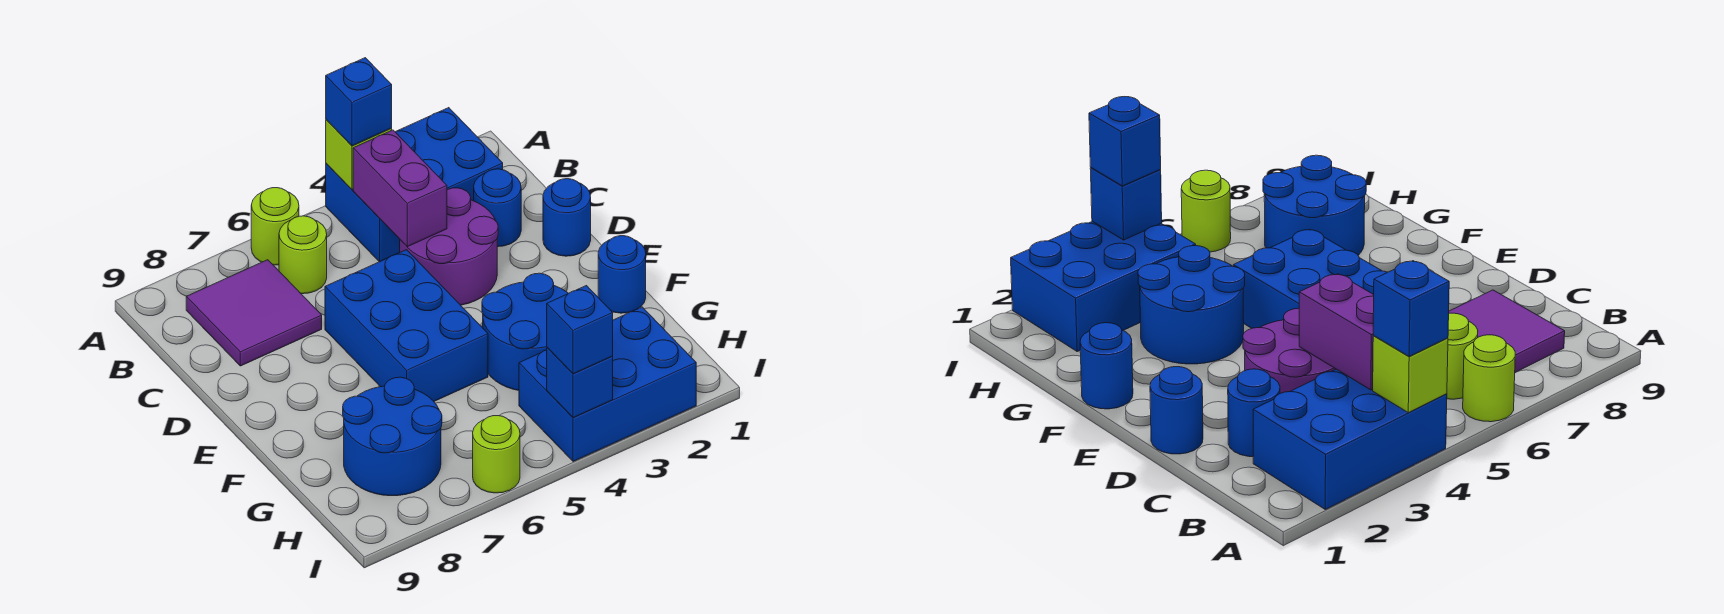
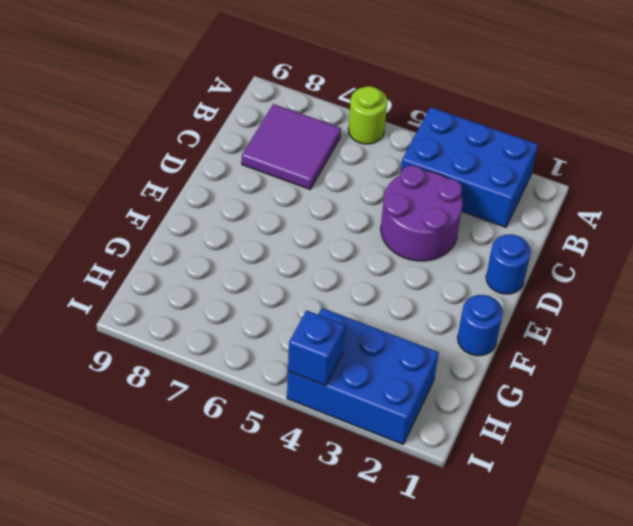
none -> lime 1x1 round brick [279,216,327,294]
none -> blue 1x1 round brick [474,169,521,247]
none -> blue 2x3 brick [325,250,488,401]

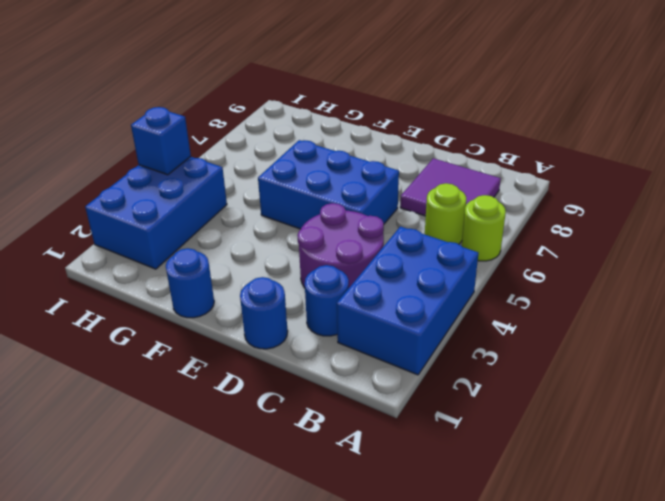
none -> blue 2x2 round brick [482,273,568,390]
none -> blue 2x2 round brick [343,377,442,496]
none -> lime 1x1 round brick [473,416,520,493]

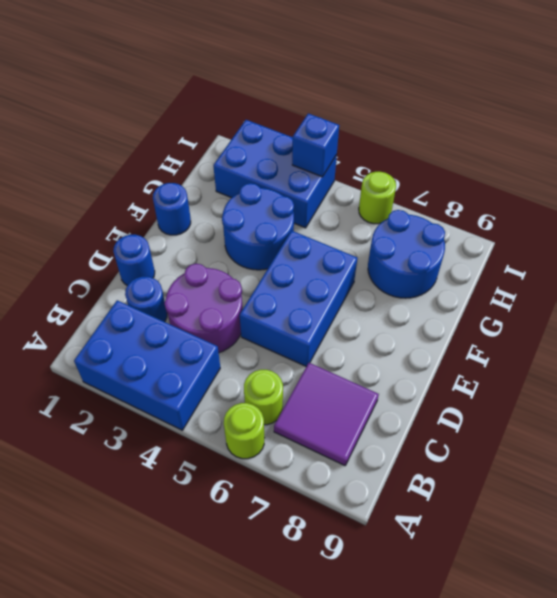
none -> lime 1x1 brick [326,120,392,190]
none -> purple 1x2 brick [353,130,447,247]
none -> blue 1x1 brick [326,58,392,146]

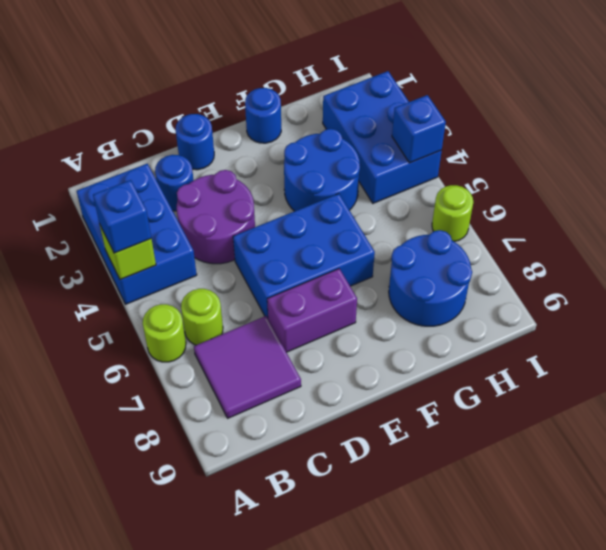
purple 1x2 brick [267,269,357,352] -> purple 1x2 brick moved to [353,130,447,247]
none -> blue 1x1 brick [547,286,613,374]

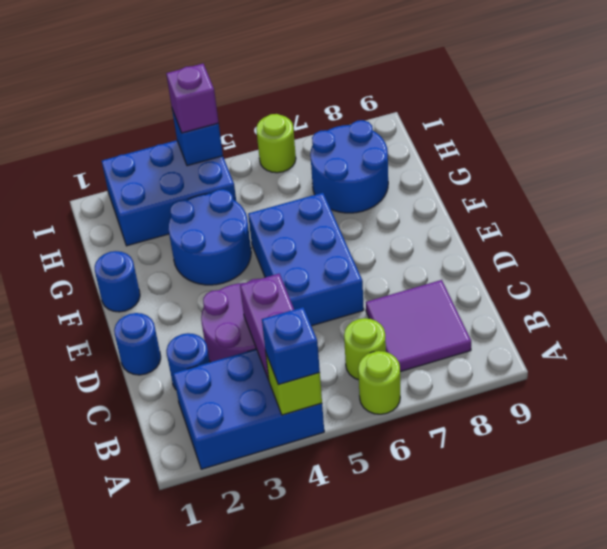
purple 1x1 brick [166,64,219,133] -> blue 1x1 brick [547,286,613,374]

